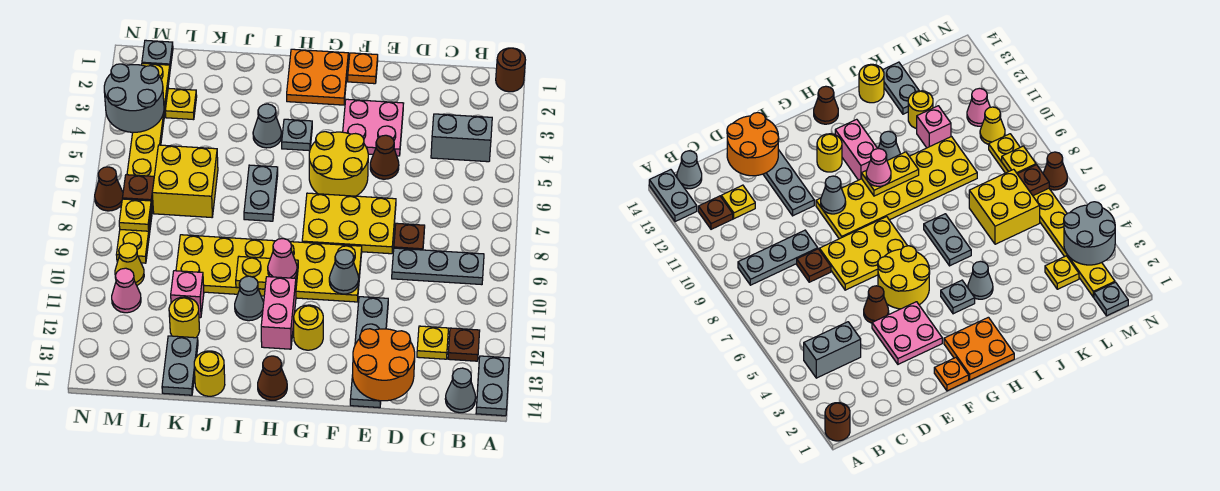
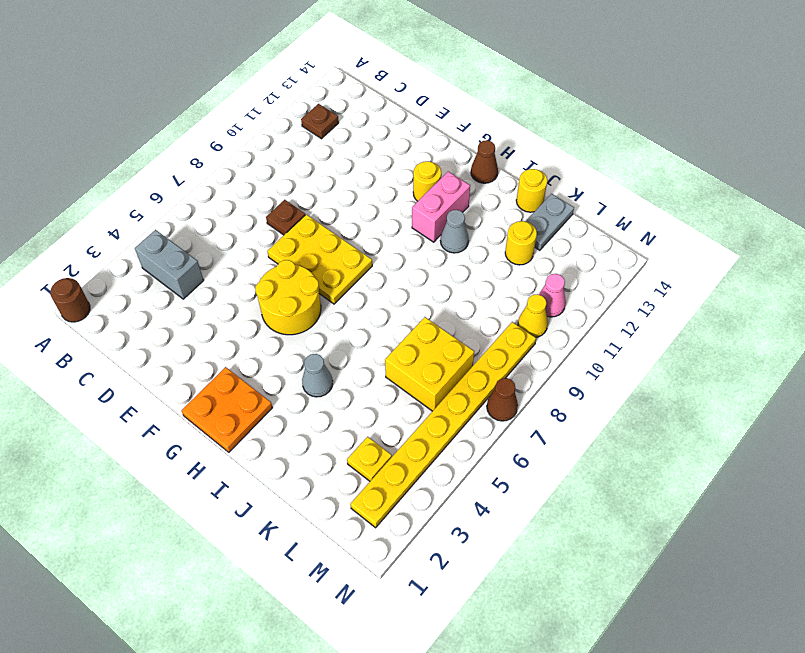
none -> grey 1x2 plate [476,356,509,416]
none -> grey 1x3 plate [392,248,484,285]
none -> grey 1x1 cone [445,368,476,413]
none -> yellow 1x1 plate [417,326,449,359]

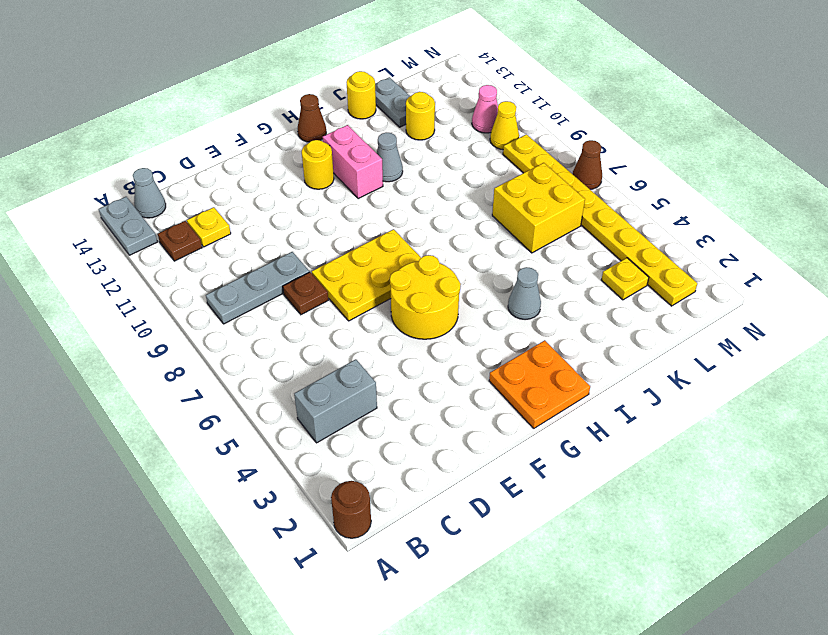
none -> pink 2x2 plate [343,99,404,156]
none -> brown 1x1 cone [370,135,399,179]
none -> grey 1x4 plate [350,297,388,408]
none -> orange 1x1 plate [348,53,378,84]

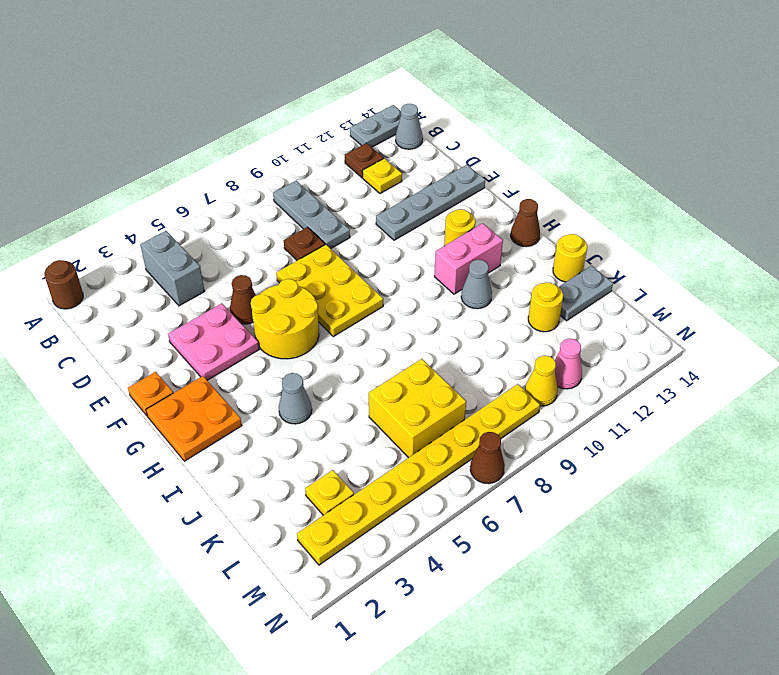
none -> yellow 2x6 plate [176,235,362,302]
none -> grey 1x1 plate [282,119,312,151]
none -> grey 1x2 plate [244,165,278,221]
none -> pink 1x1 brick [171,271,204,318]

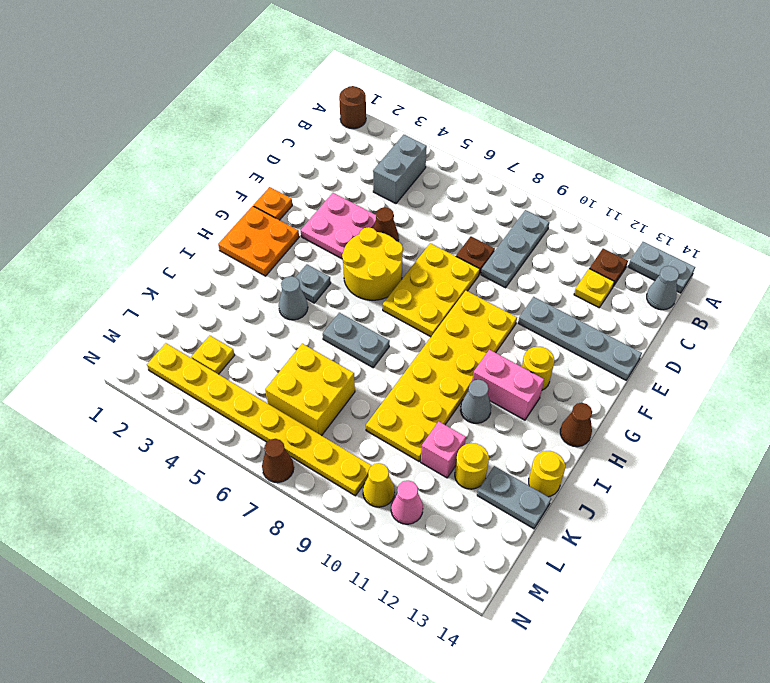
none -> grey 1x1 plate [142,40,173,69]
none -> orange 2x2 round brick [353,329,415,401]
none -> grey 1x1 cone [329,250,359,294]
none -> yellow 1x2 plate [236,256,298,289]

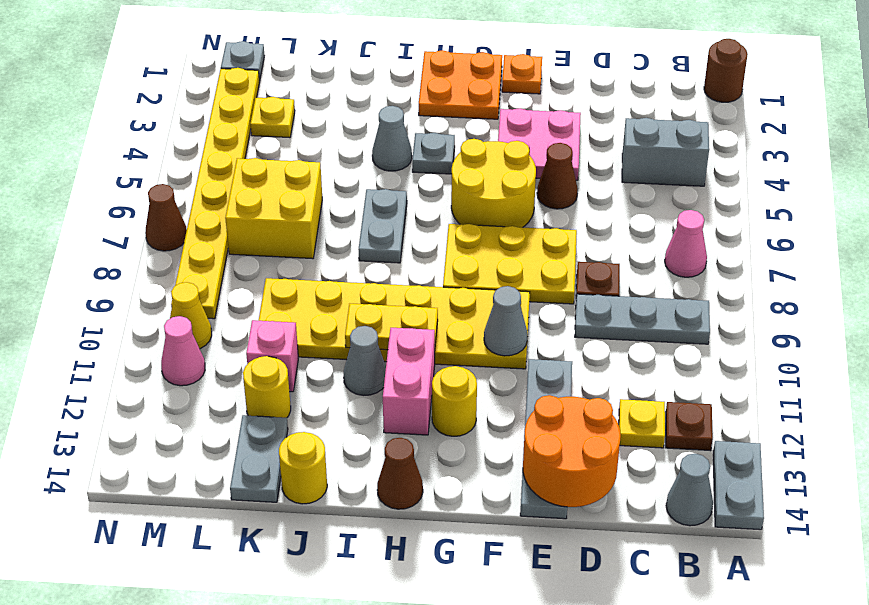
pink 1x1 cone [665,210,707,277] -> pink 1x1 cone moved to [268,239,297,278]
none -> grey 2x2 round brick [104,64,164,132]
none -> brown 1x1 plate [123,175,154,206]
none -> yellow 1x1 plate [119,199,152,231]

